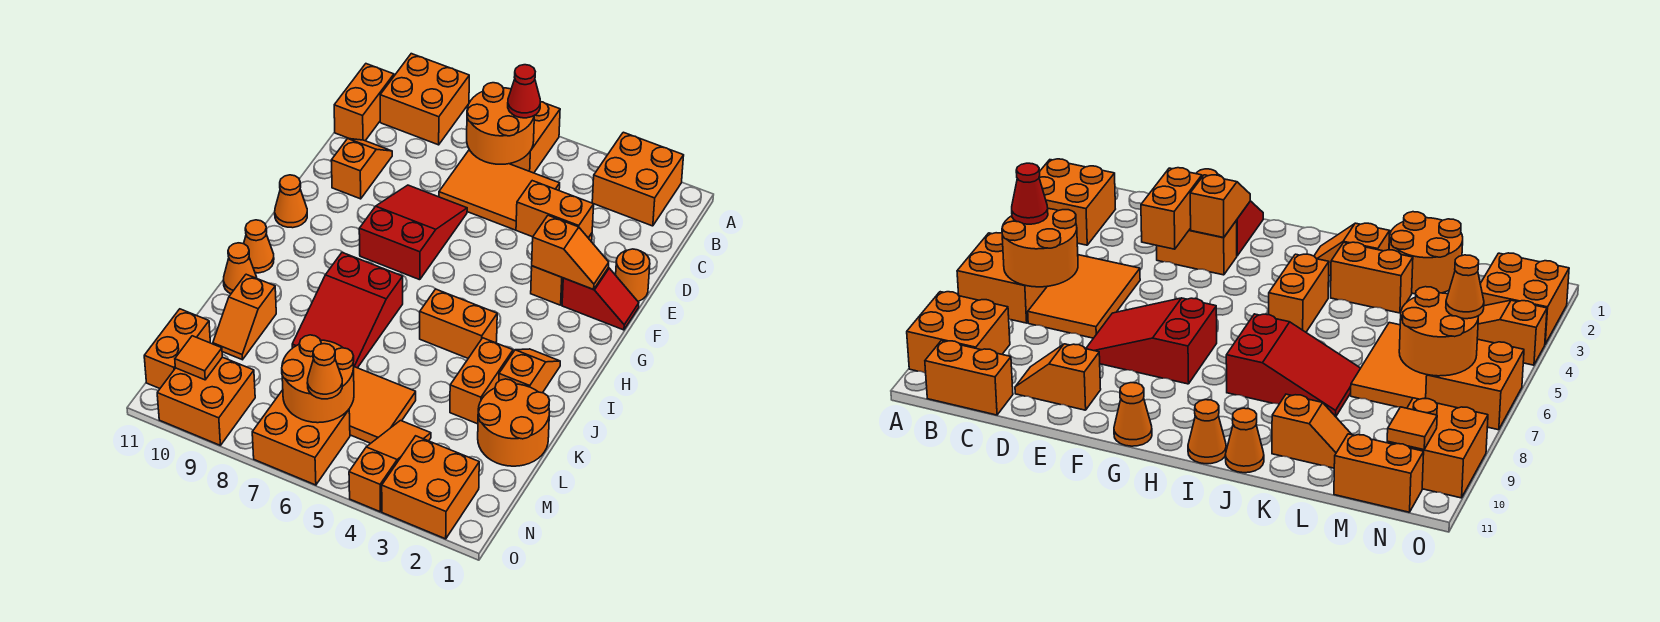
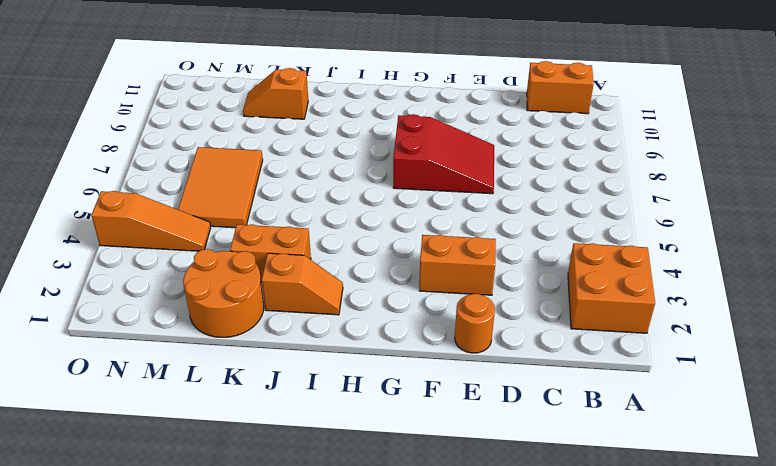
none -> orange 2x2 brick [510,102,560,173]
none -> orange 2x2 brick [380,54,469,145]
none -> orange 2x3 tile [439,150,560,230]
none -> orange 1x2 slope [331,139,392,199]

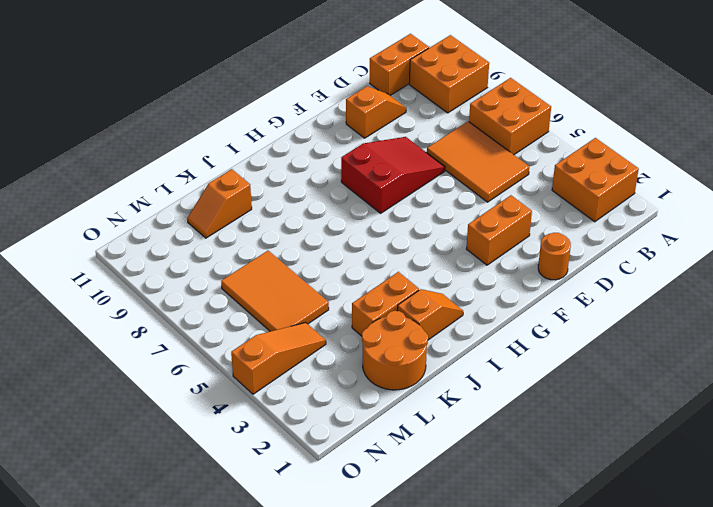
none -> red 1x2 slope [562,268,639,330]
none -> orange 1x1 cone [275,175,307,228]
none -> orange 1x2 brick [420,289,497,358]
none -> red 2x3 slope [292,253,403,368]

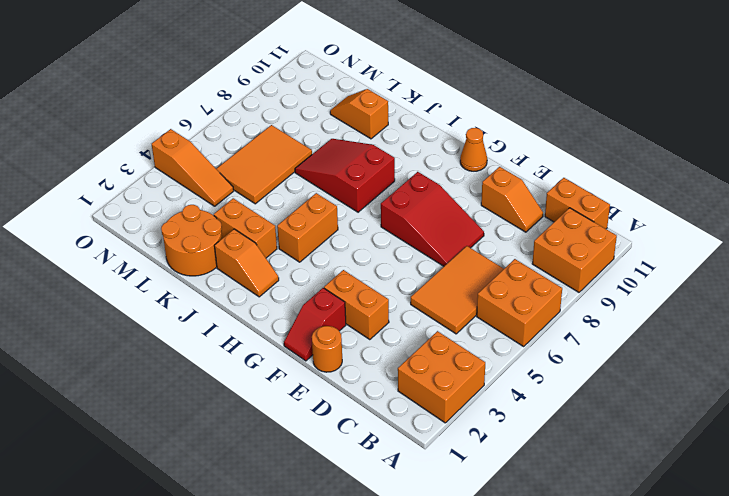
none -> orange 1x1 cone [244,220,274,273]
none -> orange 1x1 cone [223,243,257,294]
none -> orange 1x2 brick [144,309,210,388]
none -> orange 2x2 brick [382,436,479,539]

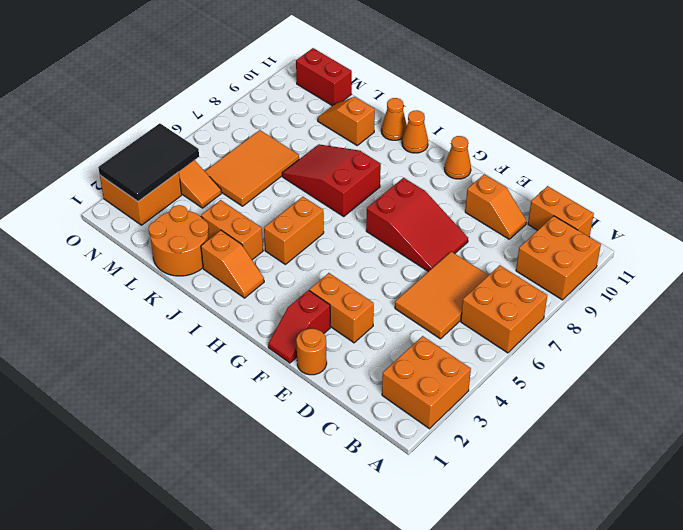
red 1x2 brick [296,48,352,106] -> orange 1x2 brick [144,309,210,388]
black 2x3 tile [98,123,199,202] -> none
none -> orange 2x2 brick [252,390,350,485]
none -> orange 2x2 brick [157,357,255,445]
none -> orange 2x2 round brick [467,83,534,164]
none -> orange 1x2 brick [516,181,594,238]

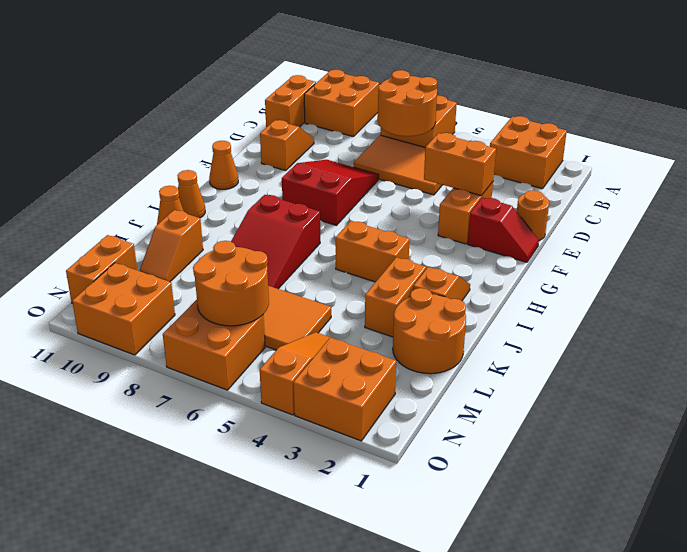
none -> orange 1x2 slope [532,215,609,290]
none -> orange 1x1 tile [175,336,222,380]
none -> red 1x1 cone [508,65,540,118]
none -> orange 1x1 cone [307,344,342,399]

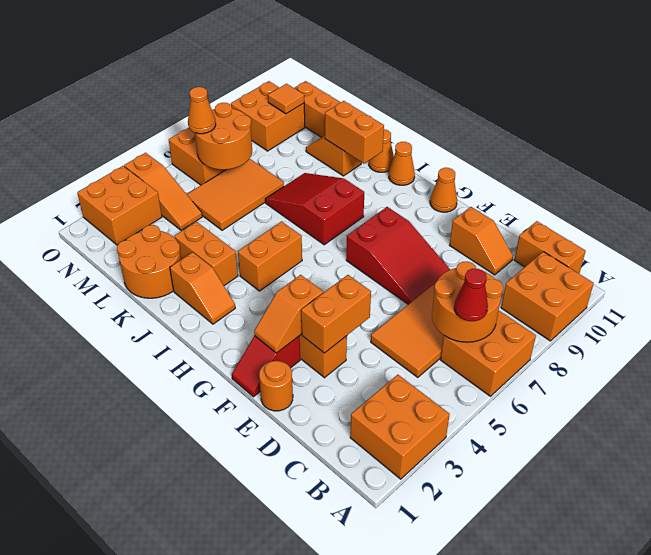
orange 1x2 brick [325,101,384,163] -> none

